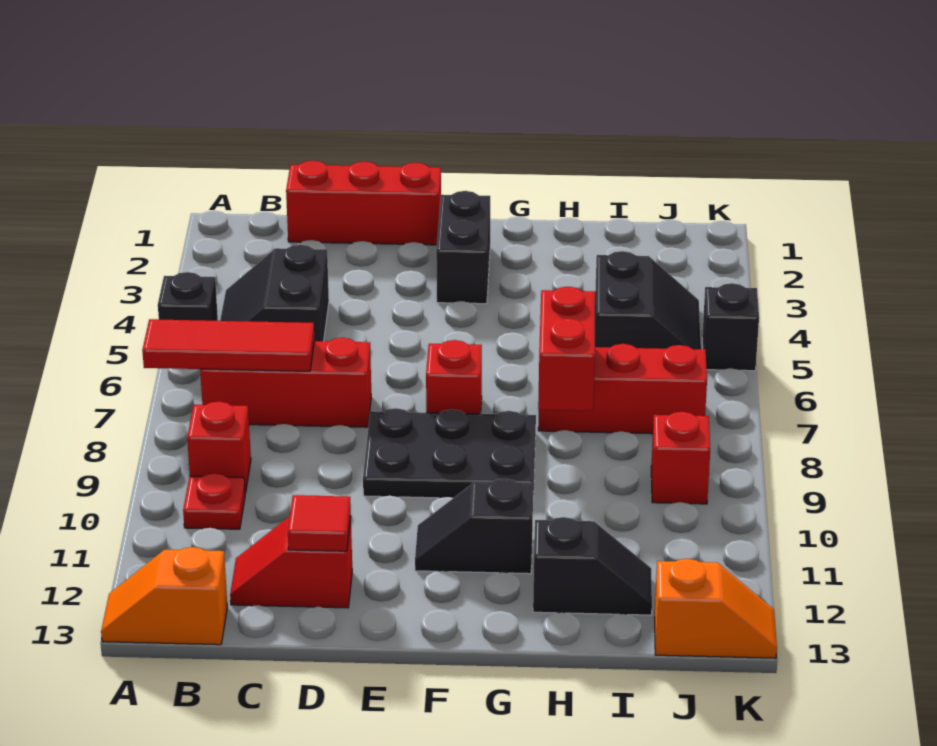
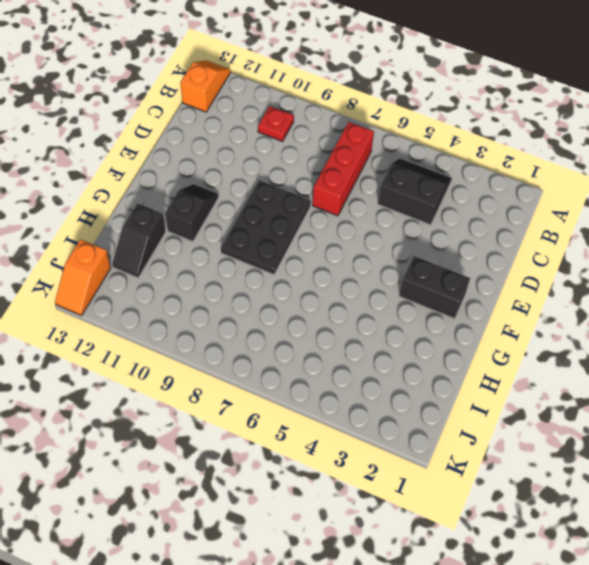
none -> black 1x1 brick [158,272,218,321]
none -> red 1x1 brick [187,401,251,493]
none -> red 1x3 brick [286,161,441,245]

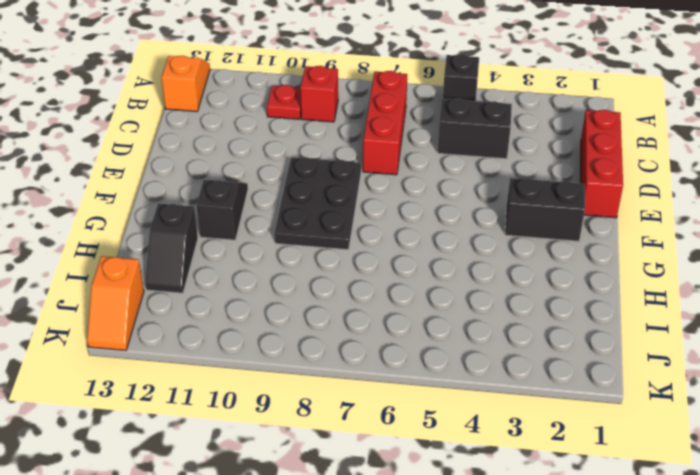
none -> red 1x2 slope [230,516,352,608]
none -> red 1x1 brick [426,340,482,414]
none -> red 1x3 brick [538,344,707,434]

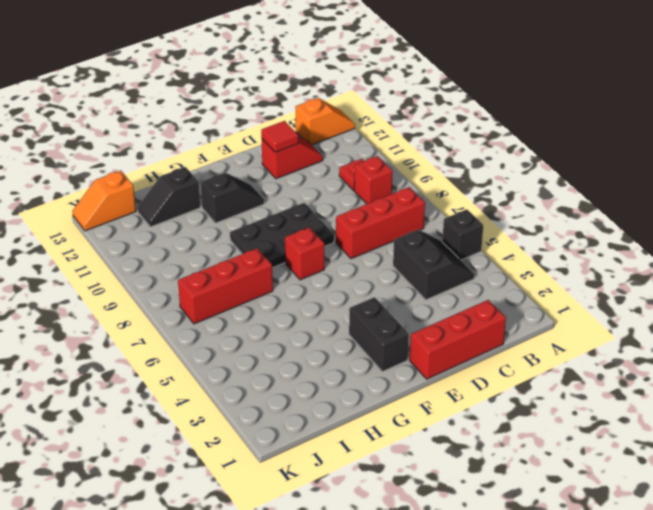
none -> black 2x2 slope [595,251,701,349]
none -> red 1x1 brick [651,412,710,504]
none -> black 1x1 brick [702,283,759,371]

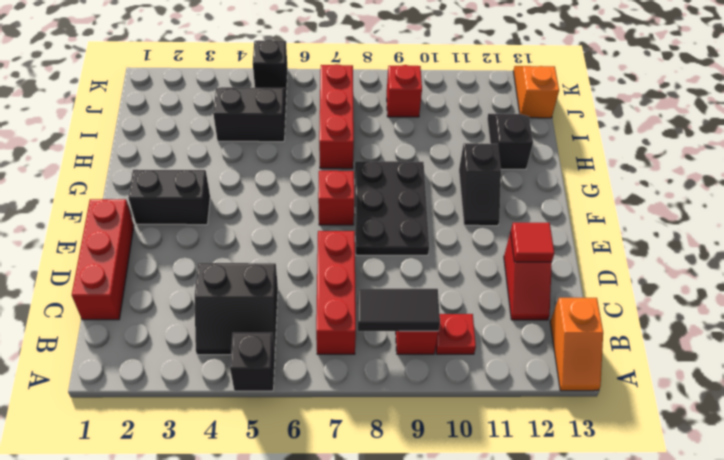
black 1x2 tile [357,289,440,331] -> none
none -> red 1x3 tile [142,319,314,371]
none -> red 1x2 brick [538,287,595,411]

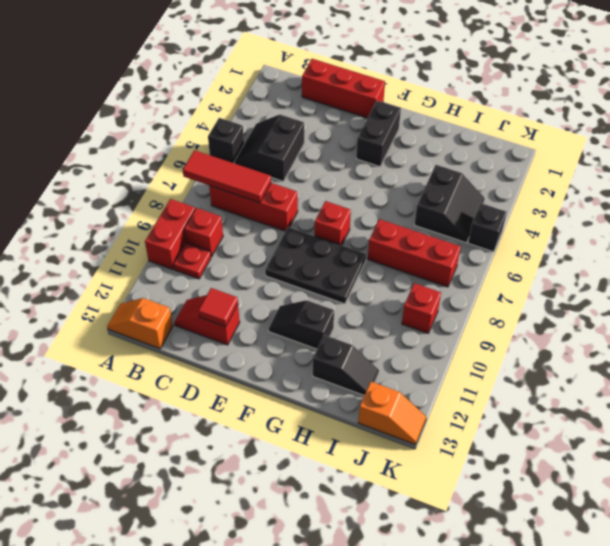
red 1x2 brick [145,199,195,269] -> red 1x2 brick moved to [538,287,595,411]

